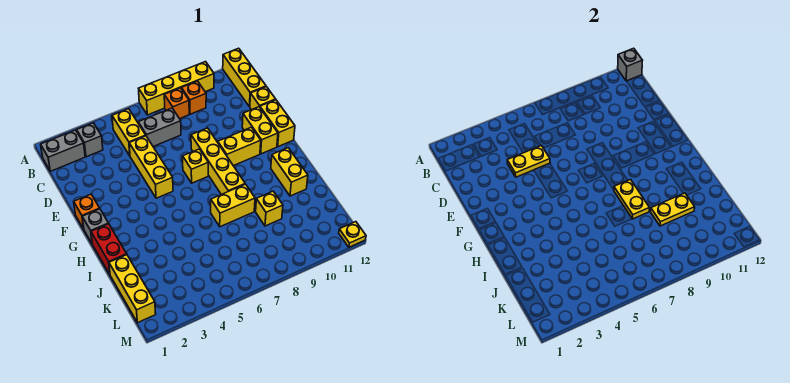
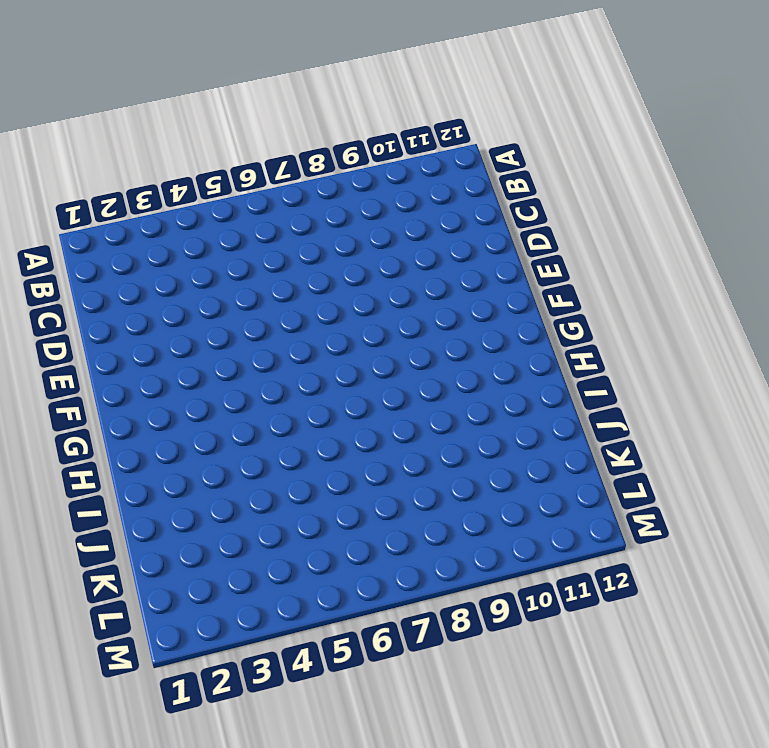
none -> yellow 1x4 brick [139,62,214,115]
none -> yellow 1x3 brick [223,48,266,107]
none -> grey 1x2 brick [41,130,85,171]

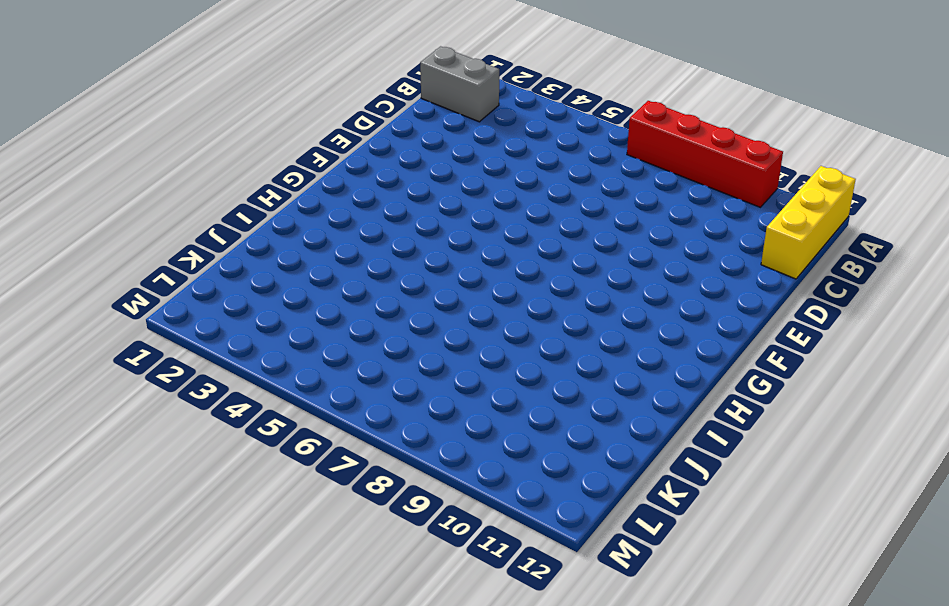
red 1x4 brick [627,101,783,207] -> yellow 1x4 brick [139,62,214,115]
none -> grey 1x1 brick [77,123,103,157]
none -> yellow 1x2 brick [112,109,146,156]
none -> orange 1x1 brick [164,88,189,119]

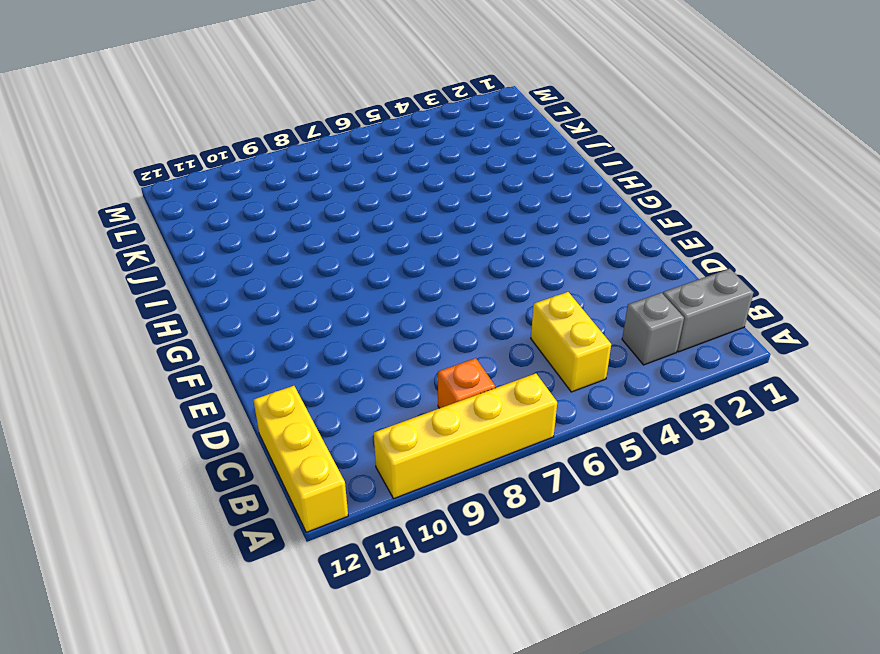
none -> orange 1x1 brick [181,81,206,114]
none -> grey 1x2 brick [138,108,181,146]
none -> yellow 1x3 brick [129,136,173,198]

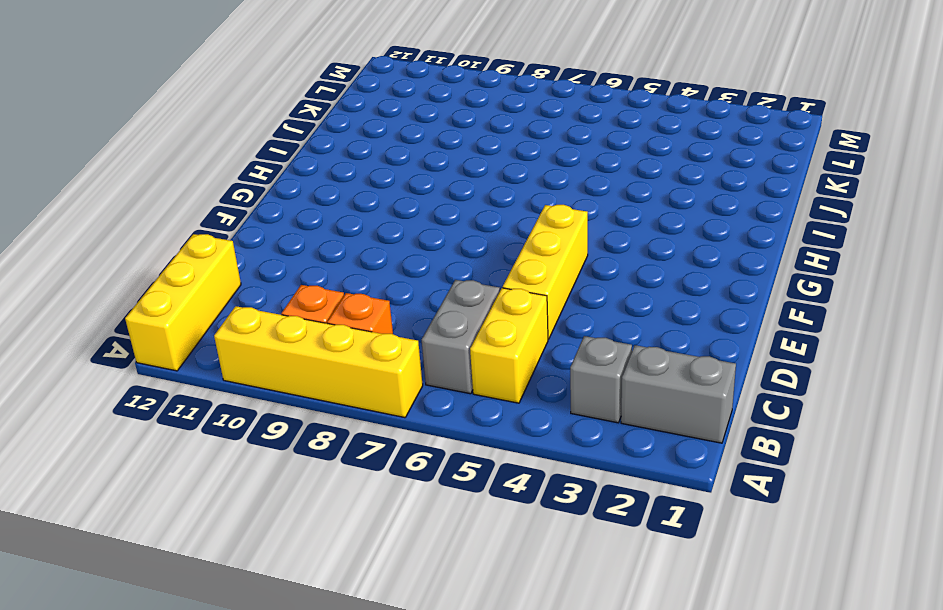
grey 1x2 brick [422,280,500,394] -> grey 1x2 brick turned to [138,108,181,146]
none -> yellow 1x1 brick [250,87,276,110]
none -> yellow 1x4 brick [191,128,245,195]
none -> yellow 1x2 brick [242,107,278,154]

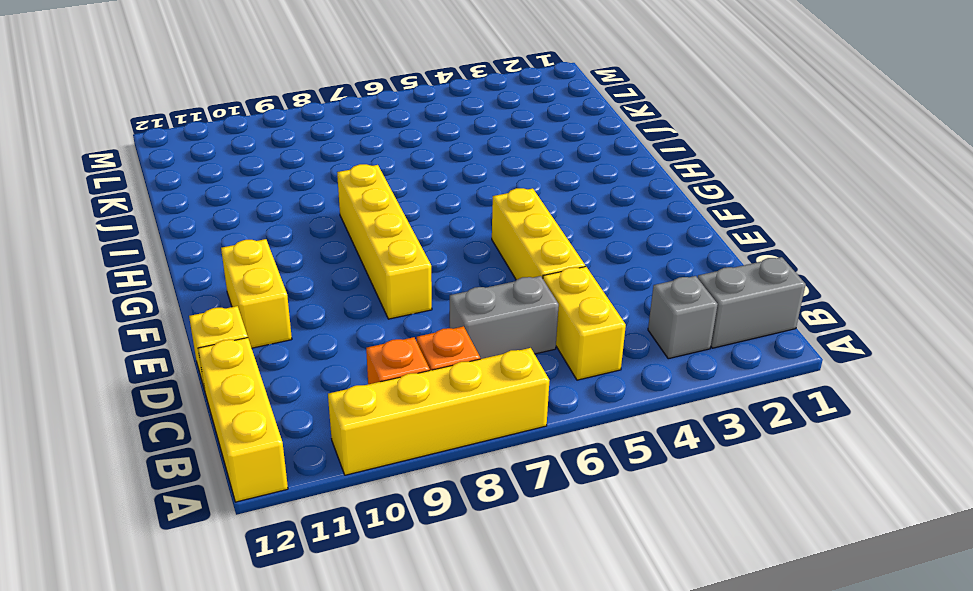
none -> yellow 1x2 brick [260,100,295,147]
none -> orange 1x1 brick [74,194,100,229]
none -> yellow 1x1 brick [183,149,208,183]

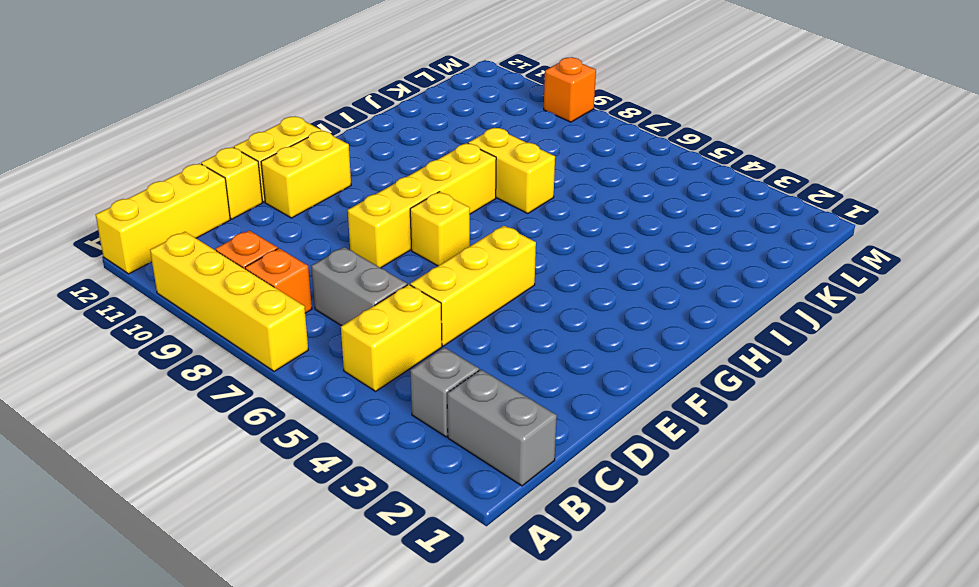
orange 1x1 brick [544,57,596,122] -> orange 1x1 brick moved to [74,194,100,229]
none -> yellow 1x2 brick [218,127,261,166]
none -> grey 1x1 brick [82,209,109,243]
none -> red 1x2 brick [91,224,127,274]

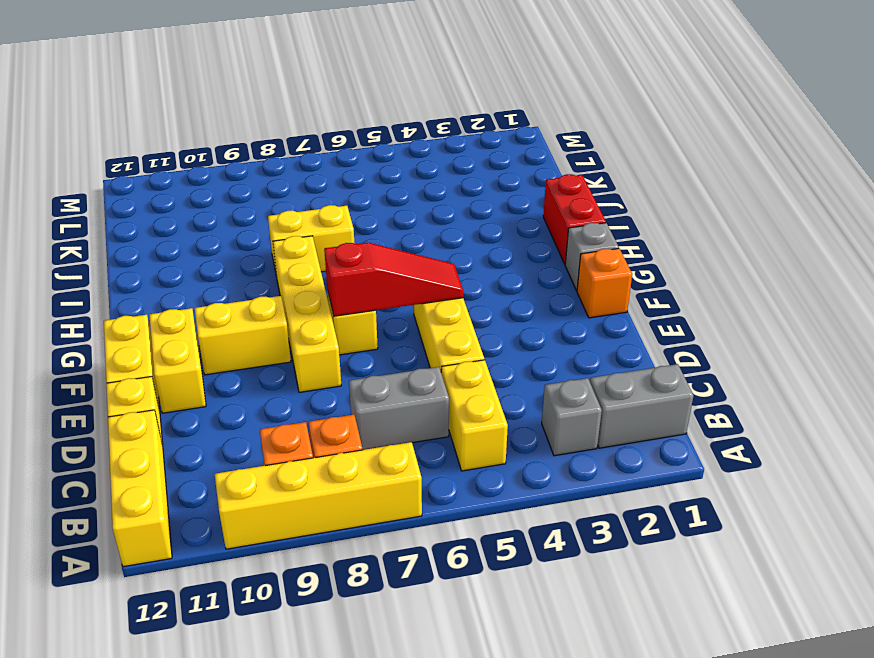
red 1x3 slope [324,242,463,316] -> none
none -> yellow 1x2 brick [271,148,308,196]
none -> yellow 1x3 brick [109,255,156,323]
none -> yellow 1x1 brick [256,191,283,226]

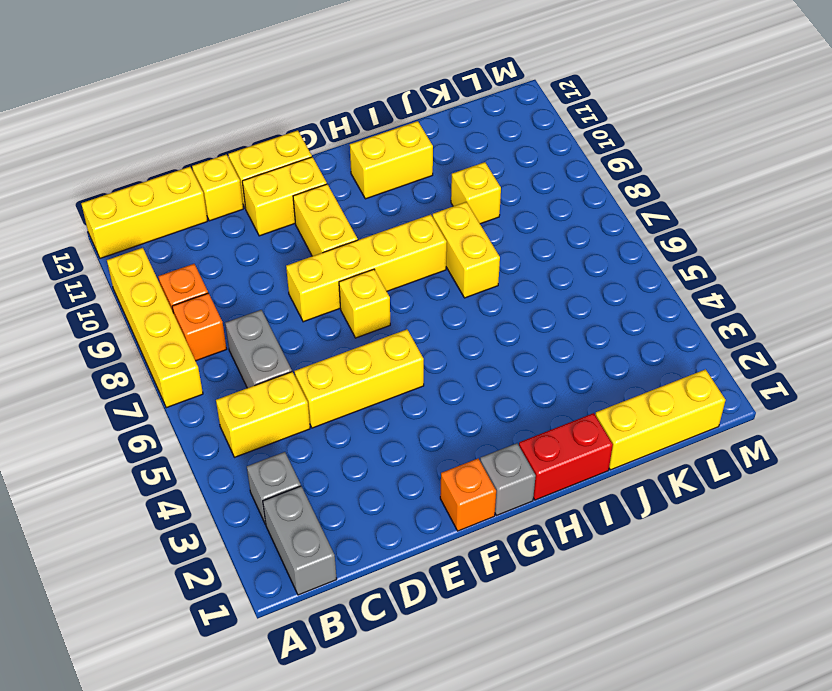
none -> yellow 1x1 plate [339,222,366,247]
none -> grey 1x1 brick [618,48,642,81]
none -> yellow 1x2 plate [507,146,550,177]

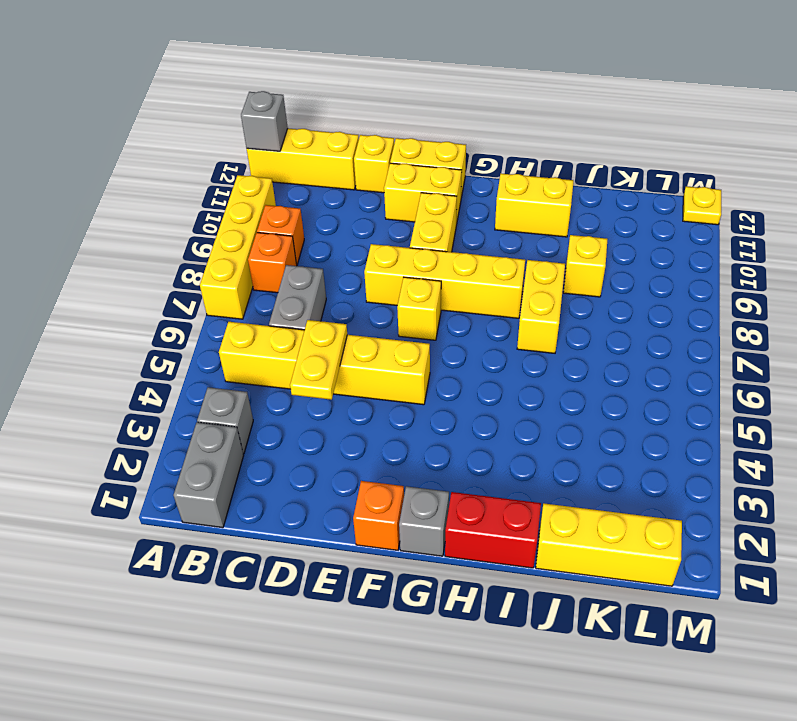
none -> yellow 1x2 plate [614,179,649,219]
none -> yellow 1x2 plate [651,193,695,226]

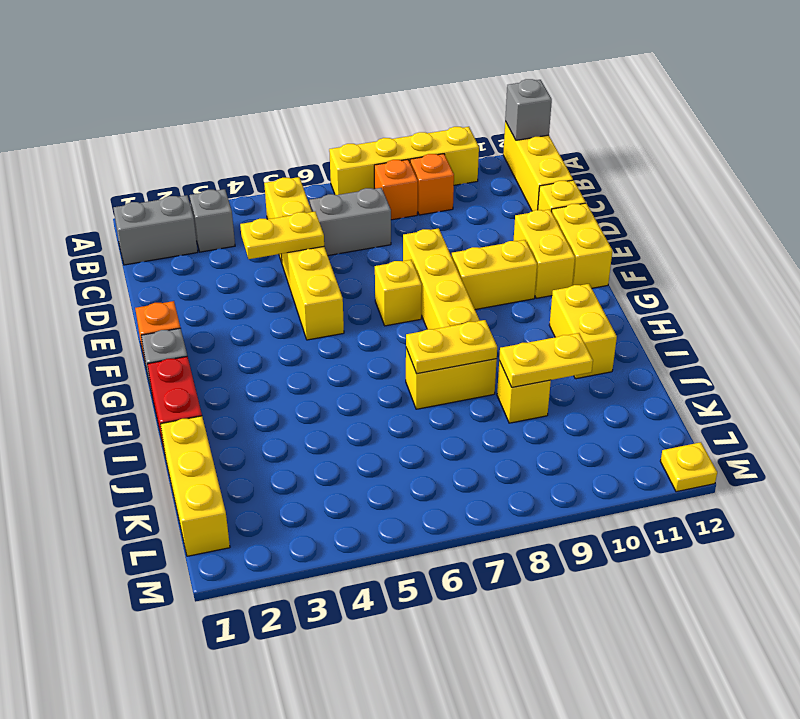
yellow 1x2 plate [406,320,497,374] -> yellow 1x2 plate turned to [614,179,649,219]

